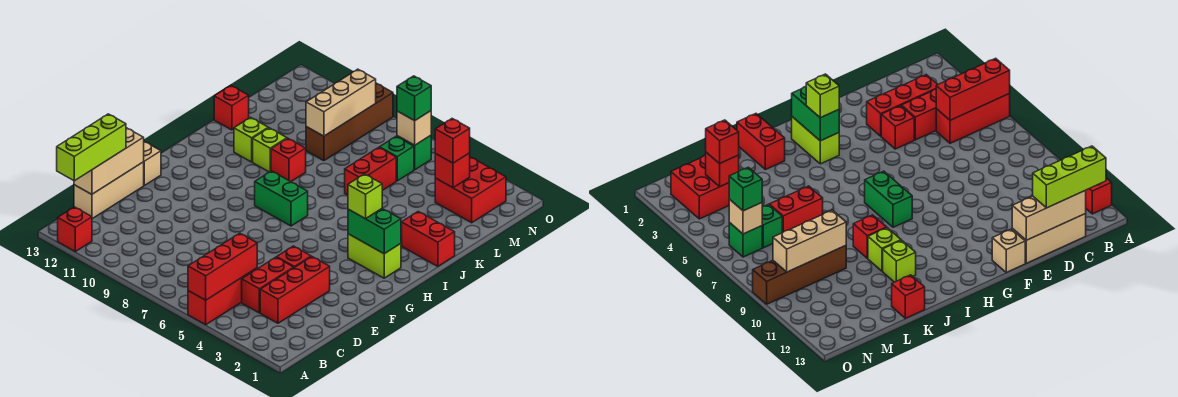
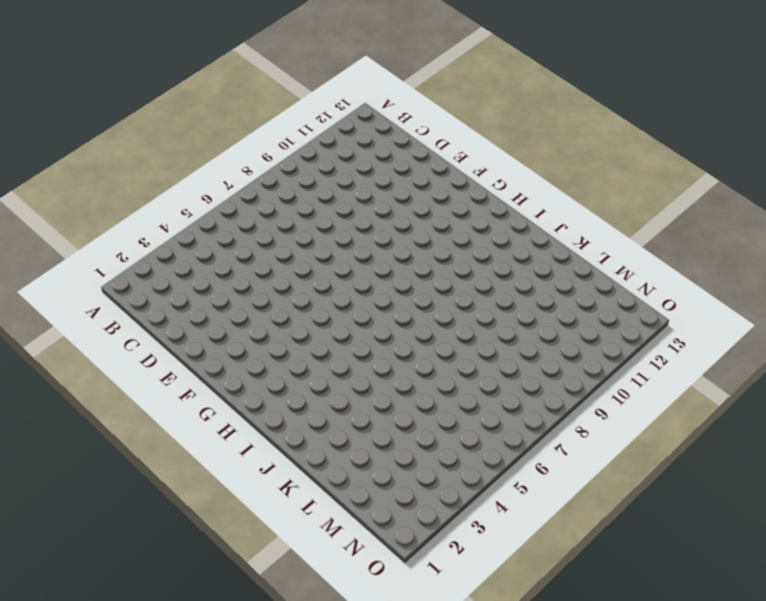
none -> red 1x3 brick [188,268,257,325]
none -> red 1x1 brick [58,207,92,252]
none -> red 1x3 brick [260,257,330,323]

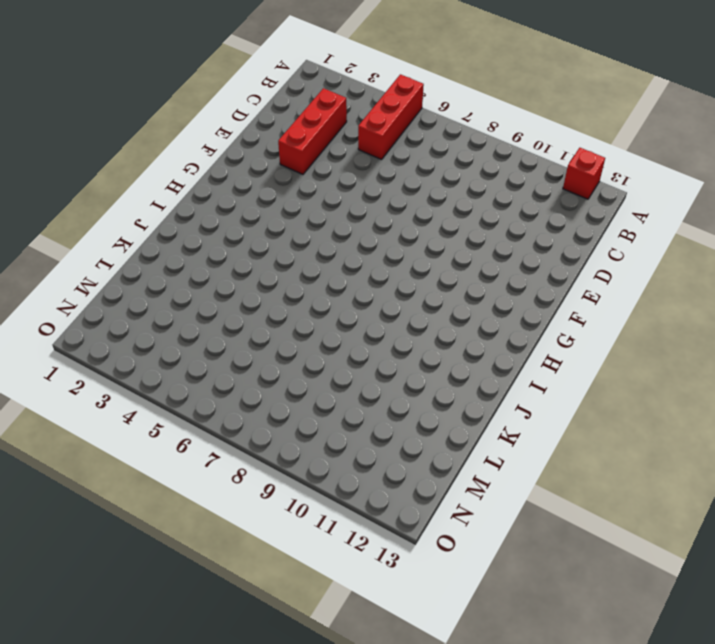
none -> red 1x2 brick [242,257,294,313]
none -> tan 1x3 brick [74,162,144,219]
none -> red 1x1 brick [277,246,311,267]

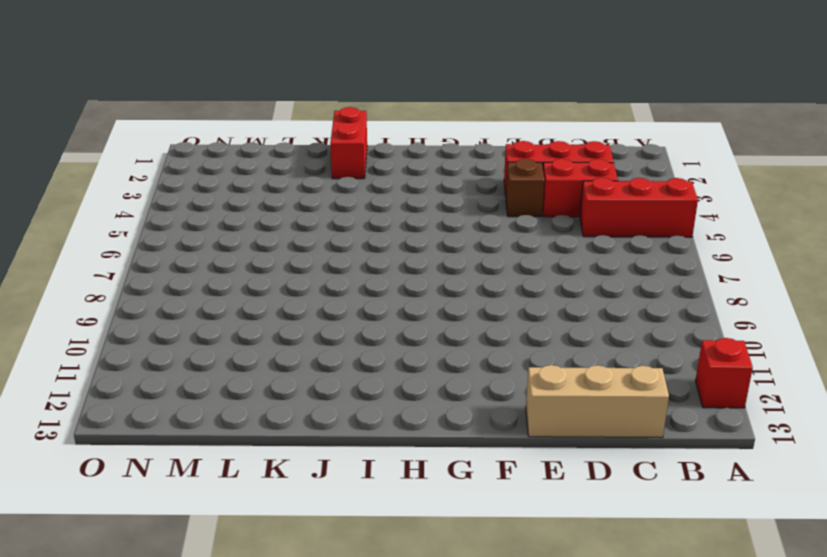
brown 1x1 brick [506,159,544,217] -> red 1x1 brick [277,246,311,267]
none -> tan 1x1 brick [144,142,161,185]
none -> lime 1x2 brick [348,234,401,278]
none -> green 1x2 brick [255,171,308,226]

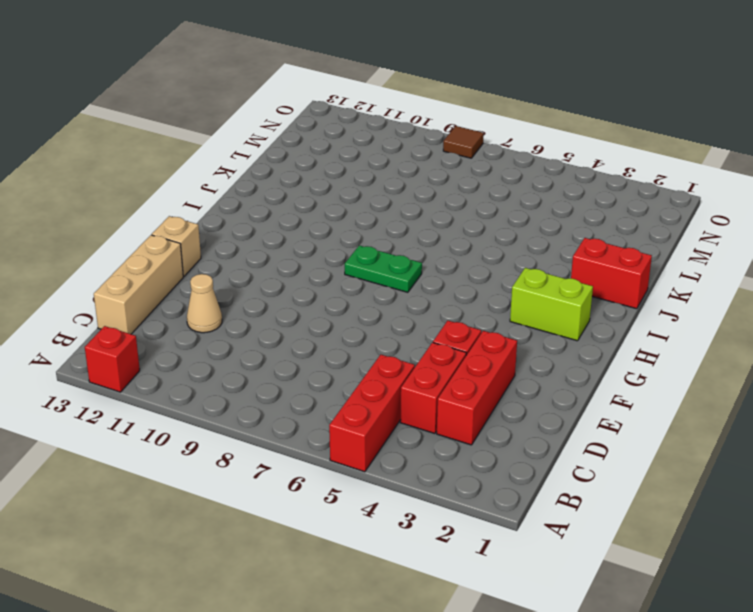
tan 1x1 cone [187,274,222,333] -> none
green 1x2 plate [345,245,422,292] -> green 1x2 brick [255,171,308,226]
brown 1x1 tile [443,126,484,158] -> none
none -> red 1x1 brick [271,138,306,182]
none -> lime 1x1 brick [253,128,287,172]
none -> lime 1x1 brick [234,117,268,162]

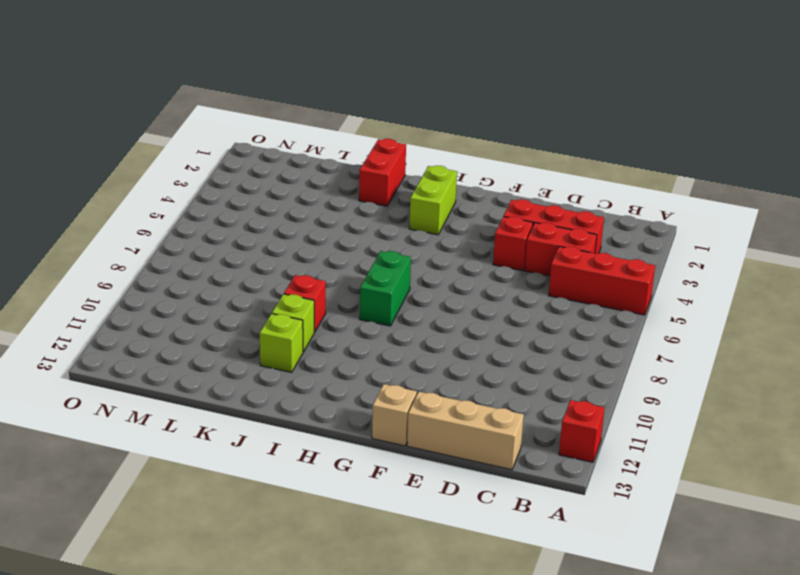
none -> red 1x2 brick [345,147,396,195]
none -> red 1x1 brick [214,86,249,130]
none -> brown 1x4 brick [306,83,393,161]

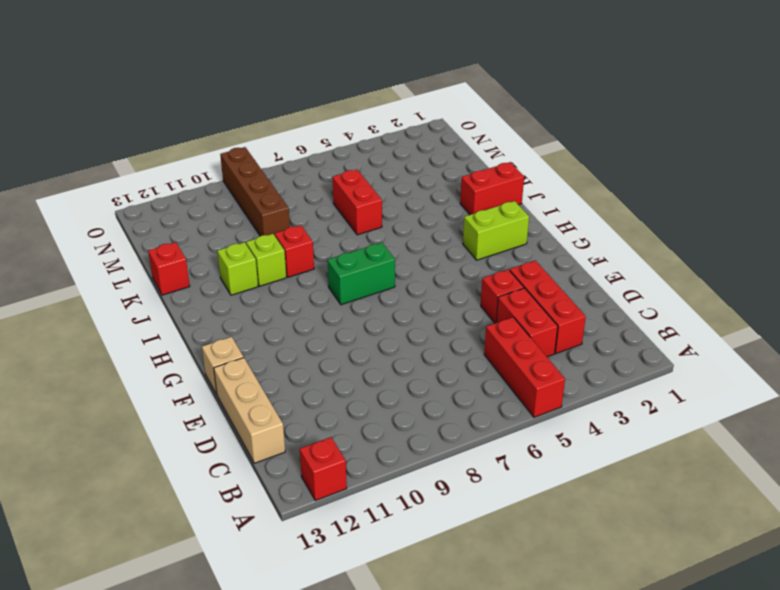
none -> red 2x2 brick [435,157,506,223]
none -> green 1x1 brick [380,136,414,181]
none -> green 1x1 brick [397,136,431,170]

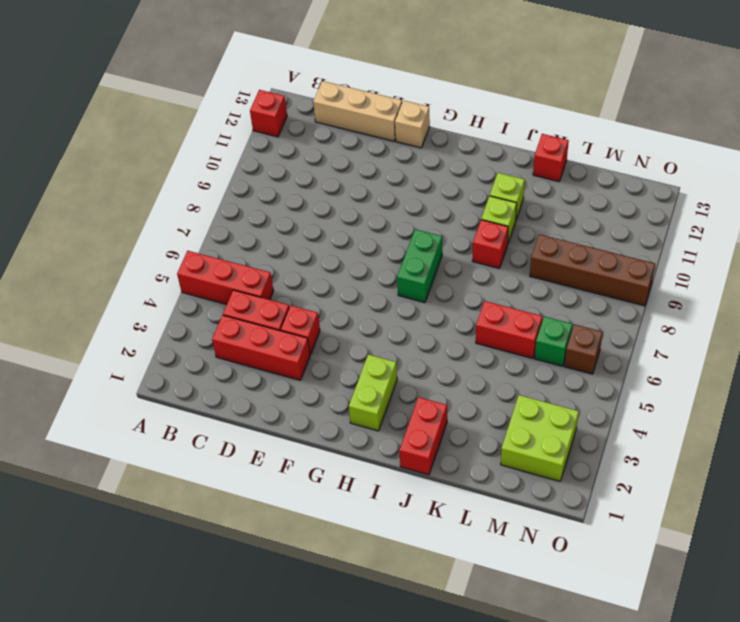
lime 2x2 brick [501,395,579,481] -> red 2x2 brick [435,157,506,223]
brown 1x1 brick [564,324,603,374] -> green 1x1 brick [397,136,431,170]
none -> red 1x3 brick [188,233,257,300]
none -> tan 1x3 brick [74,128,144,194]
none -> green 1x2 brick [348,209,401,254]

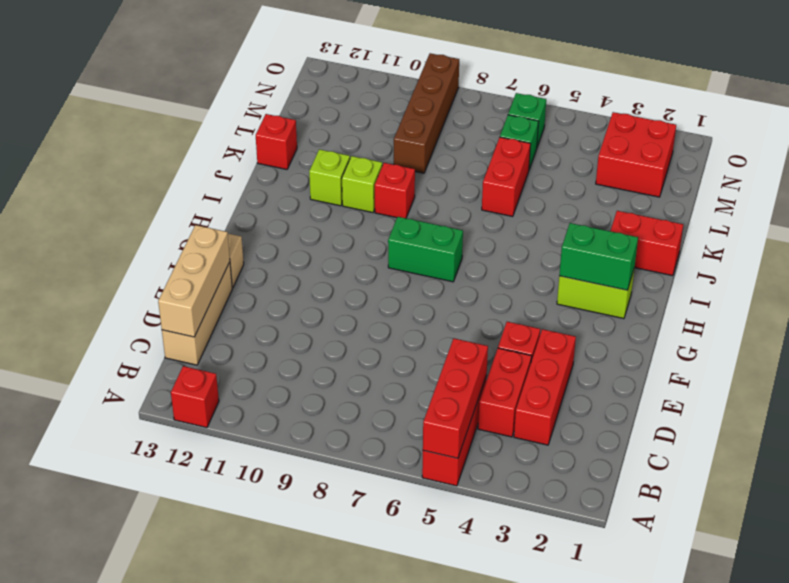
none -> tan 1x3 brick [306,69,376,136]
none -> red 1x1 brick [435,153,470,188]
none -> tan 1x1 brick [397,111,431,145]

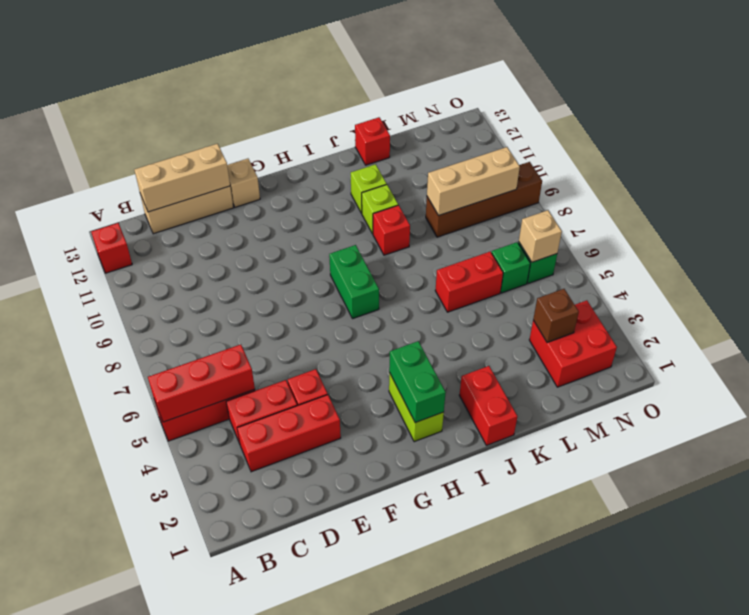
brown 1x1 brick [533,289,579,343] -> red 1x1 brick [435,153,470,188]
none -> lime 1x3 brick [57,114,126,181]
none -> lime 1x1 brick [348,174,382,219]
none -> red 1x1 brick [435,119,470,163]

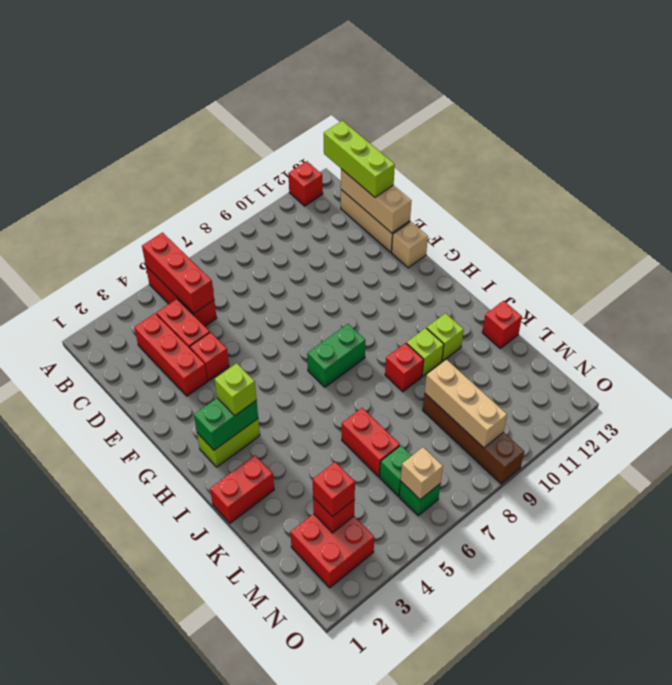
none -> green 1x1 brick [397,76,431,121]

